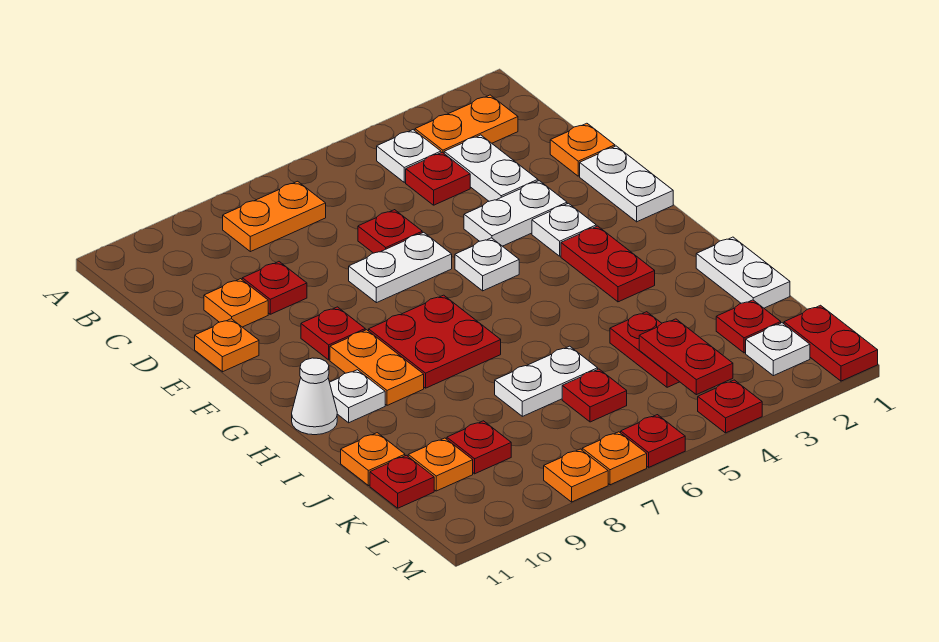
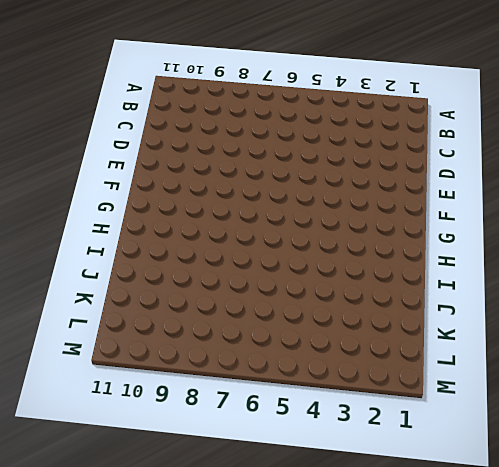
none -> orange 1x2 plate [415,95,518,153]
none -> white 1x1 plate [377,130,441,182]
none -> orange 1x2 plate [223,181,326,252]
none -> white 1x2 plate [444,135,538,201]

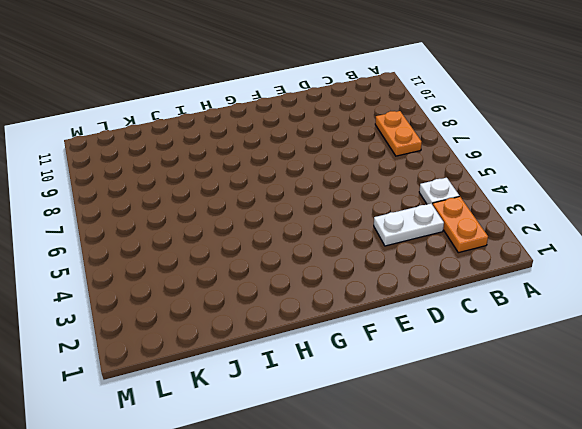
none -> red 1x1 plate [406,152,470,205]
none -> orange 1x1 plate [550,123,615,176]
none -> red 1x1 plate [358,210,422,253]
none -> red 1x1 plate [242,262,307,314]

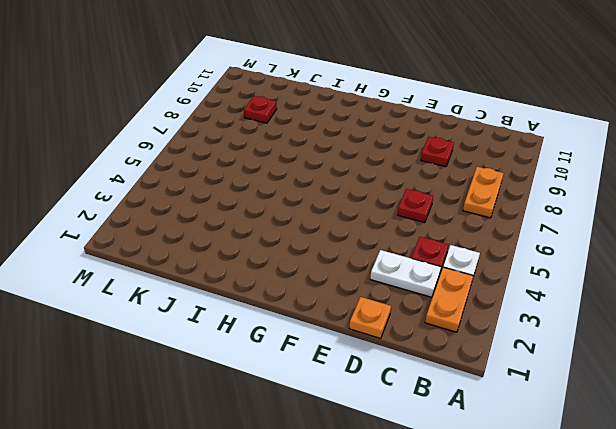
none -> orange 1x1 plate [204,279,268,327]
none -> white 1x2 plate [580,146,673,222]
none -> white 1x2 plate [464,181,567,246]
none -> white 1x2 plate [349,232,452,303]

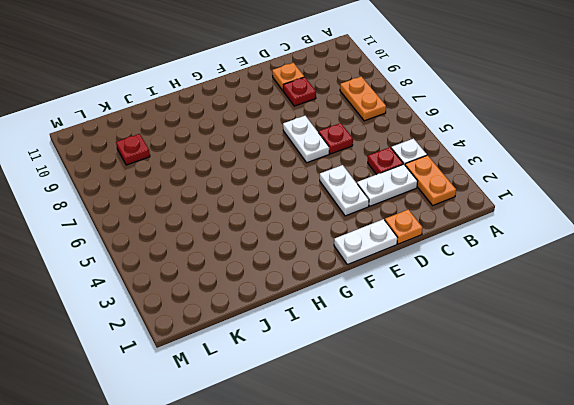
none -> orange 1x1 plate [195,319,259,372]
none -> white 1x1 plate [532,203,596,256]
none -> white 1x1 plate [455,238,519,291]
none -> red 1x1 plate [301,307,365,360]

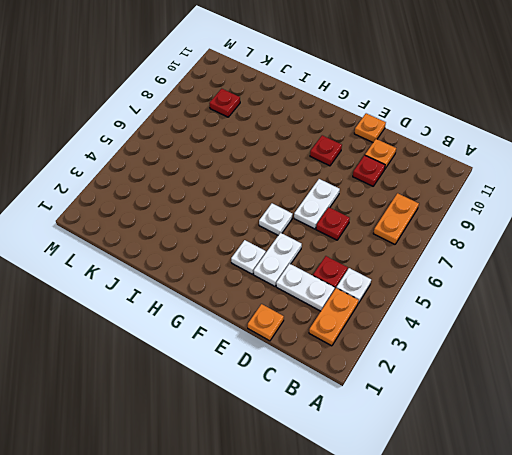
none -> white 1x2 plate [580,146,673,222]
none -> red 1x2 plate [561,226,655,302]
none -> red 2x2 plate [369,295,501,388]
none -> orange 1x2 plate [330,330,424,405]

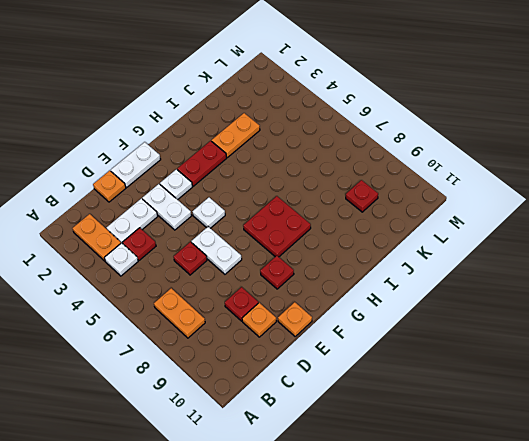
orange 1x2 plate [212,113,260,157] -> orange 1x2 plate moved to [330,330,424,405]
none -> white 1x1 plate [330,370,385,423]
none -> white 1x1 cone [292,358,337,435]
none -> white 1x2 plate [696,237,790,308]
none -> red 1x2 plate [610,312,679,387]

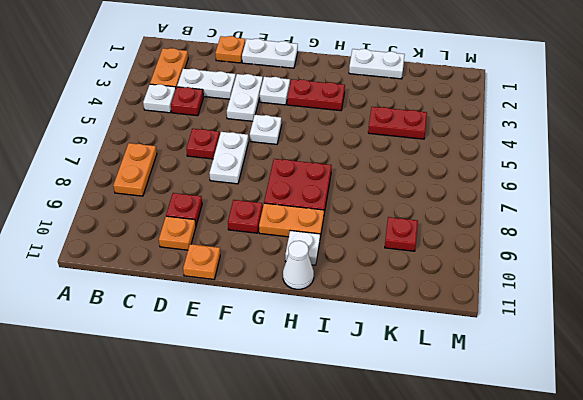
none -> white 1x2 plate [495,346,598,416]
none -> orange 1x1 plate [341,433,405,486]
none -> red 1x1 plate [716,300,781,353]
none -> red 1x1 plate [562,369,627,422]

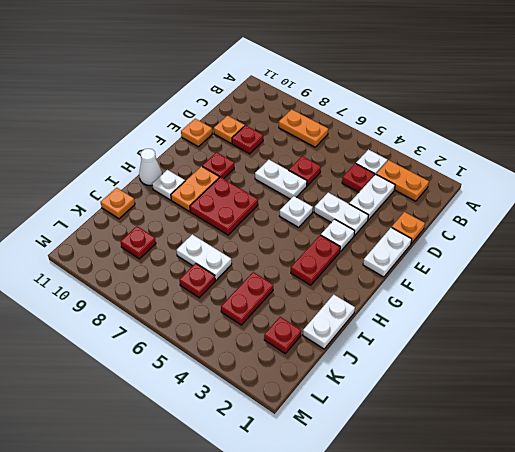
none -> orange 1x1 plate [408,438,473,491]
none -> red 1x1 plate [370,455,434,508]
none -> red 1x2 plate [784,305,878,381]
none -> white 1x1 plate [746,323,810,376]

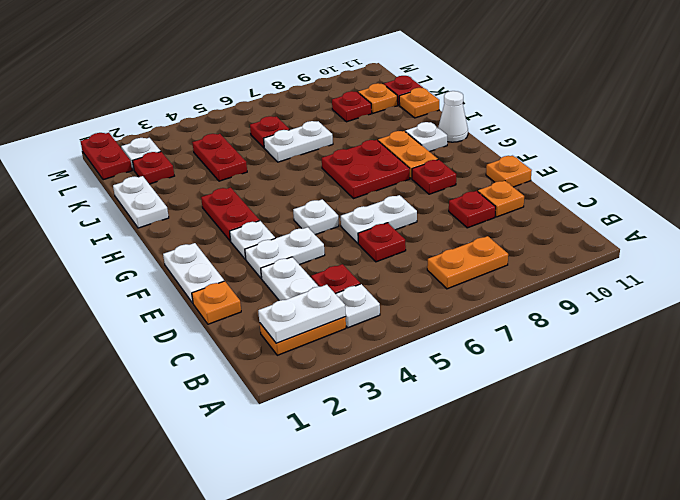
white 1x2 plate [258,285,346,343] -> none
none -> red 1x1 plate [698,380,762,433]
none -> red 1x1 plate [621,415,685,467]
none -> orange 1x1 plate [582,432,647,485]
none -> orange 1x1 plate [544,449,608,502]

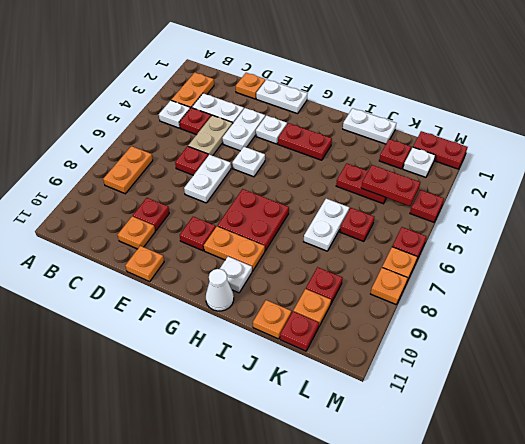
tan 1x2 plate [188,115,233,156] -> none

